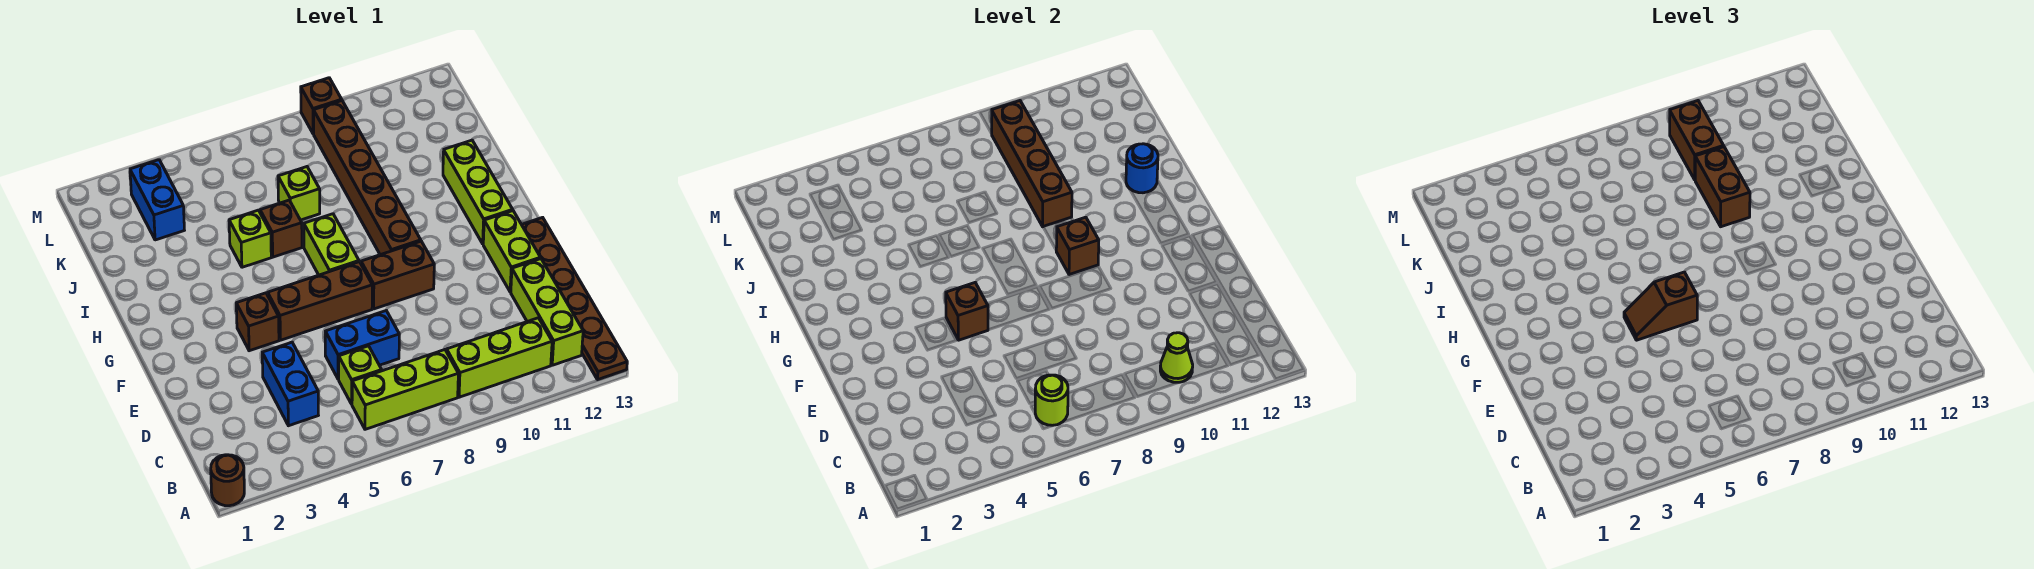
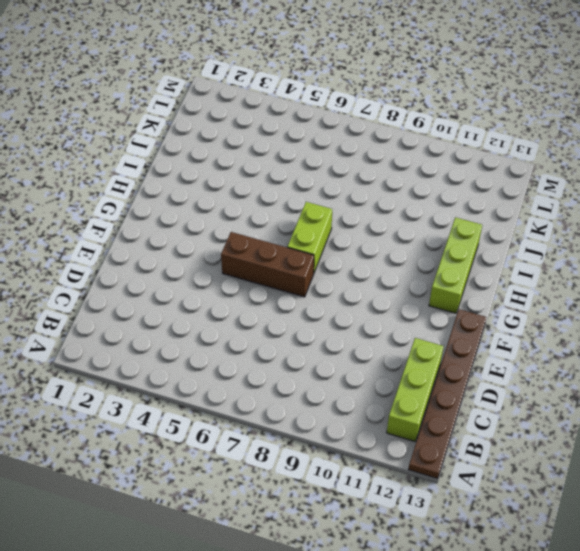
none -> brown 1x1 round brick [211,455,244,506]
none -> lime 1x3 brick [352,350,458,429]
none -> lime 1x3 brick [447,318,552,397]

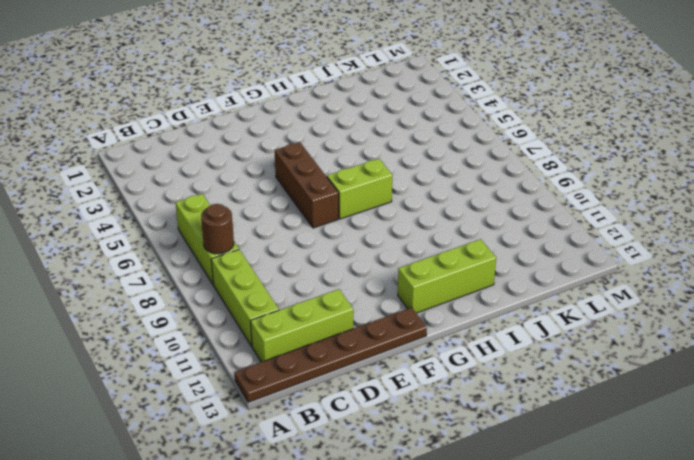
brown 1x1 round brick [201,204,234,254] -> brown 1x1 round brick moved to [211,455,244,506]
none -> blue 1x2 brick [262,342,318,426]
none -> lime 1x1 brick [339,346,382,404]
none -> blue 1x2 brick [325,311,399,379]

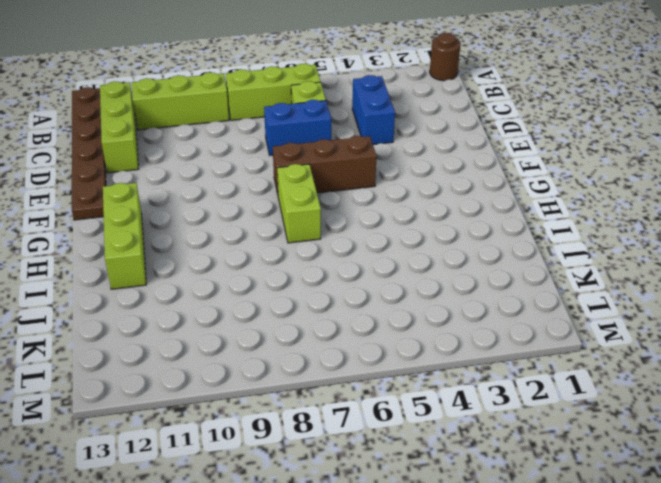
none -> lime 1x2 brick [483,211,541,292]
none -> brown 1x1 brick [236,293,279,351]
none -> brown 1x2 brick [361,241,434,309]

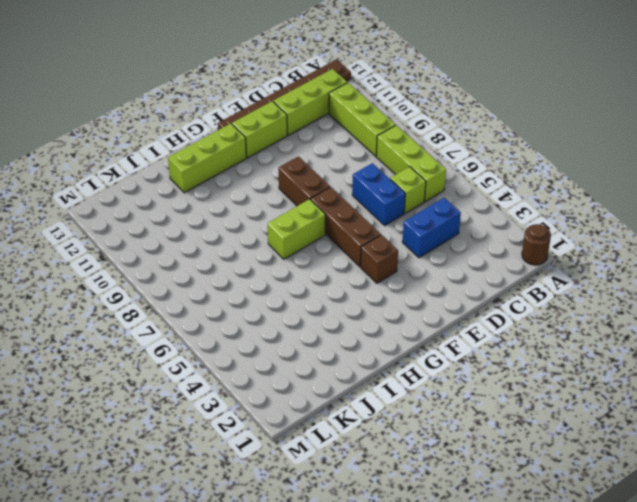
none -> brown 1x6 brick [314,101,421,255]
none -> lime 1x1 brick [229,210,271,267]
none -> brown 1x1 brick [260,200,302,257]

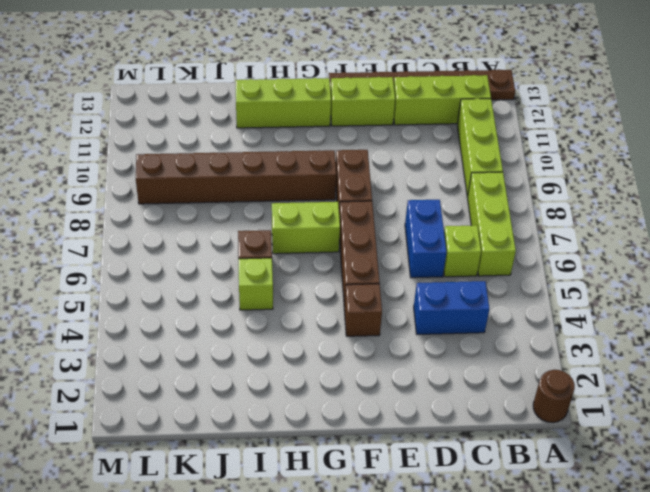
none -> lime 1x1 brick [278,167,320,220]
none -> blue 1x2 brick [130,160,184,240]
none -> brown 1x1 brick [301,78,342,134]

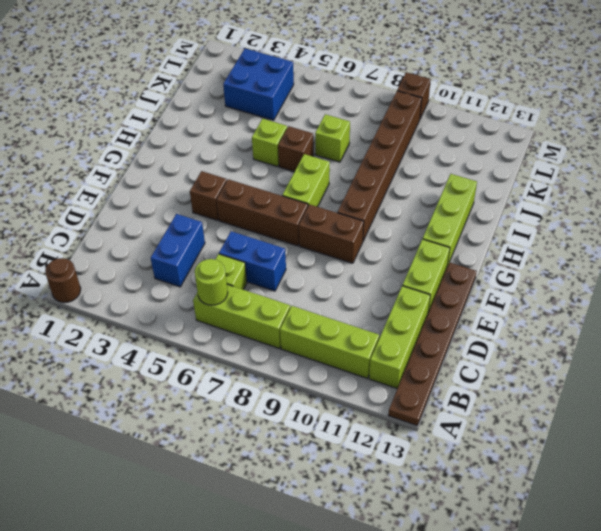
blue 2x2 brick [223,49,294,120] -> blue 1x2 brick [130,160,184,240]
none -> lime 1x1 cone [1160,333,1193,383]
none -> brown 1x1 brick [946,282,988,340]
none -> brown 1x1 brick [1056,217,1099,275]

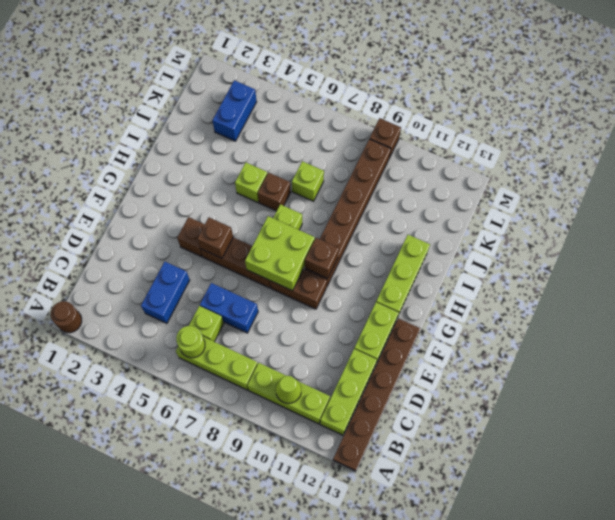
lime 2x2 brick [245,216,315,291] -> none
none -> brown 1x4 brick [992,101,1072,226]
none -> blue 1x1 round brick [1126,144,1158,193]
none -> brown 1x2 slope [1624,272,1697,340]

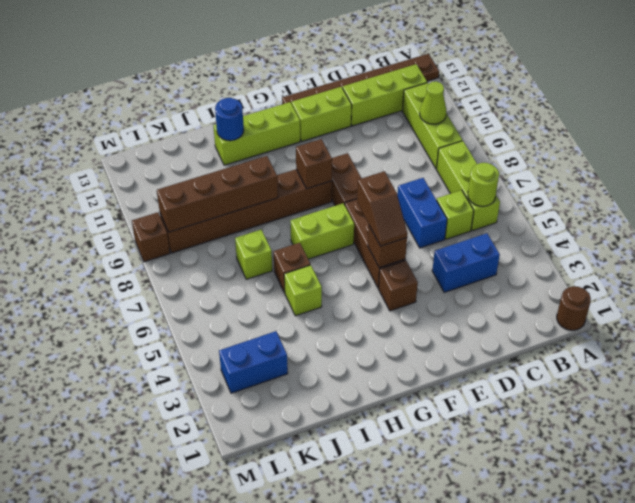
none -> brown 1x2 brick [1695,147,1750,227]
none -> brown 1x2 brick [1670,101,1724,180]

